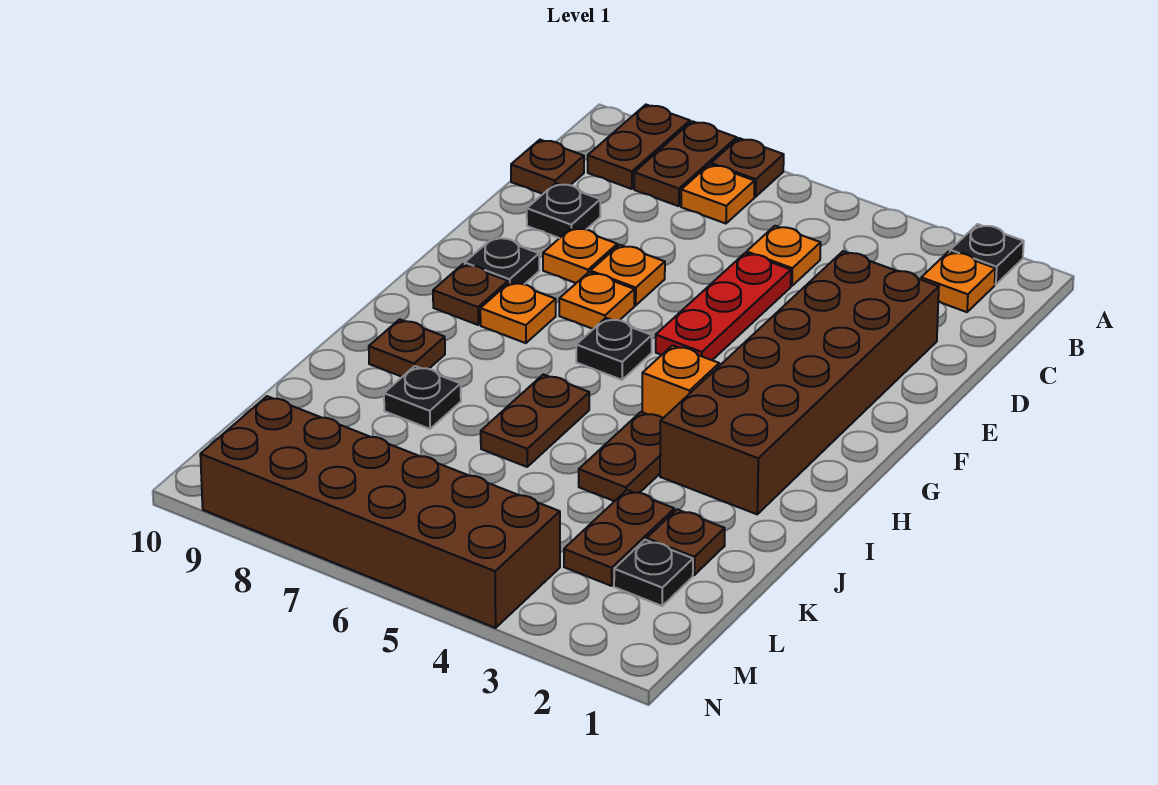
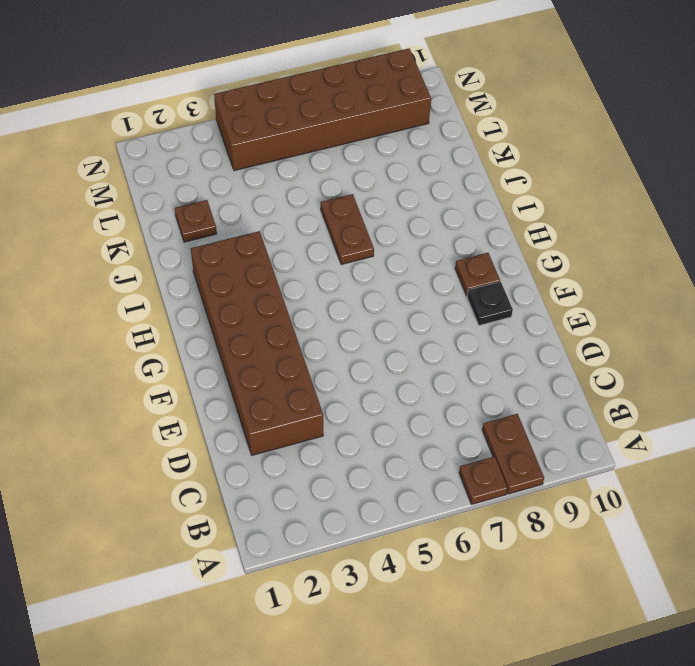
none -> black 1x1 plate [950,224,1024,285]
none -> brown 1x2 plate [588,105,690,189]
none -> orange 1x1 plate [921,251,995,312]

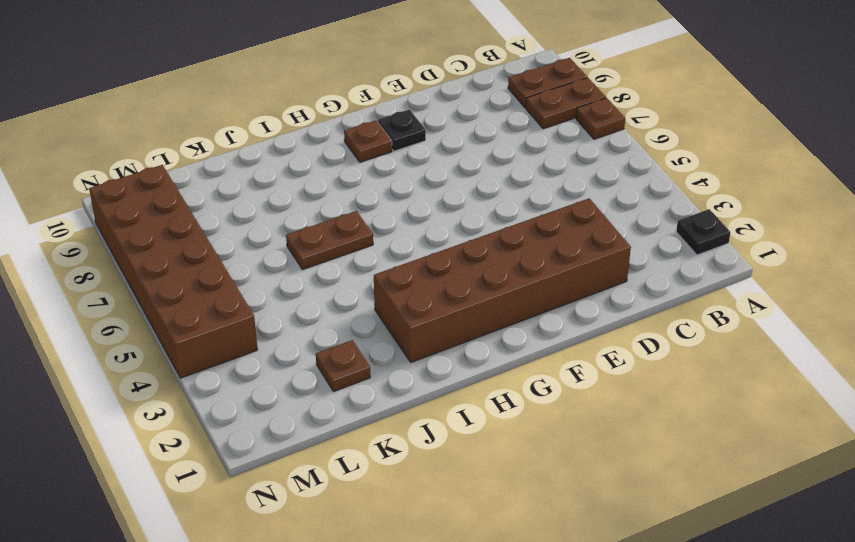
none -> orange 1x1 plate [921,251,995,312]
none -> orange 1x1 plate [681,164,754,224]
none -> orange 1x1 plate [747,226,821,286]

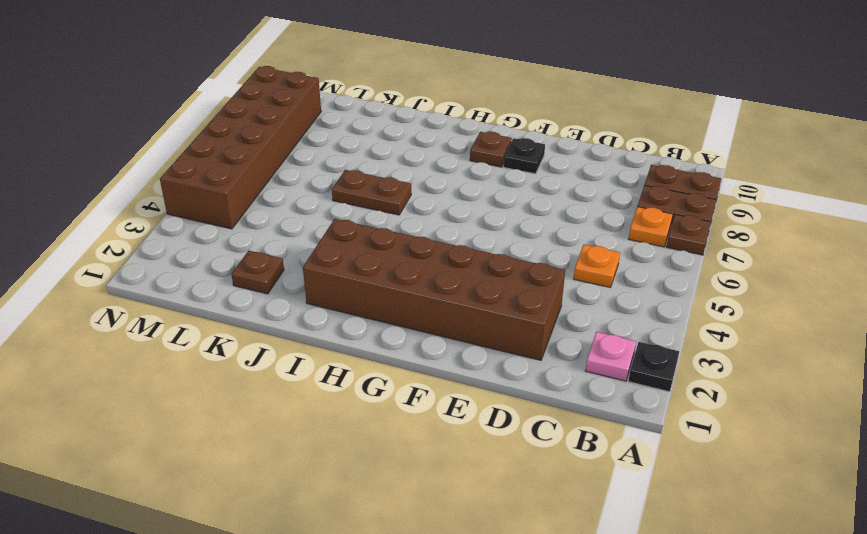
pink 1x1 plate [585,332,636,381] -> orange 1x1 plate [921,251,995,312]
none -> brown 1x1 plate [511,140,584,194]
none -> red 1x3 plate [656,253,791,360]
none -> black 1x1 plate [527,183,600,238]

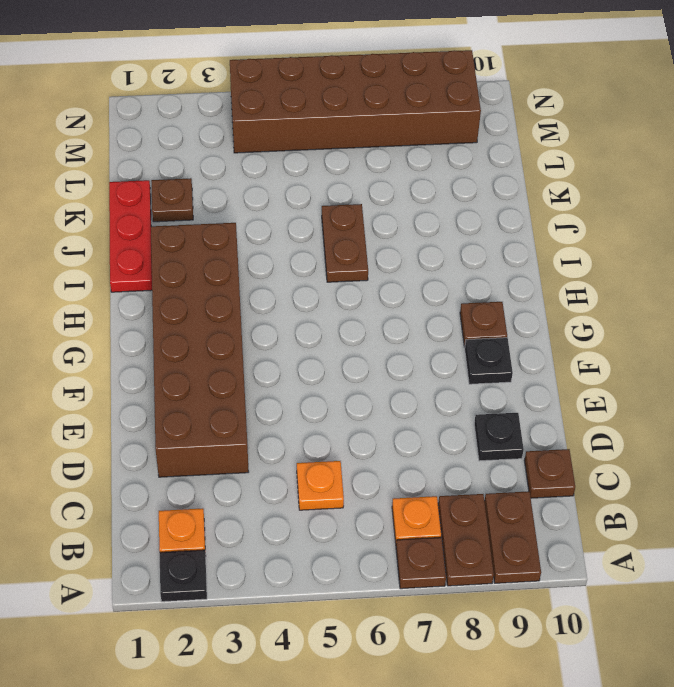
red 1x3 plate [109,180,152,292] -> red 1x3 plate moved to [656,253,791,360]
none -> orange 1x1 plate [590,245,665,305]
none -> orange 1x1 plate [543,227,617,283]
none -> orange 1x1 plate [559,272,634,329]

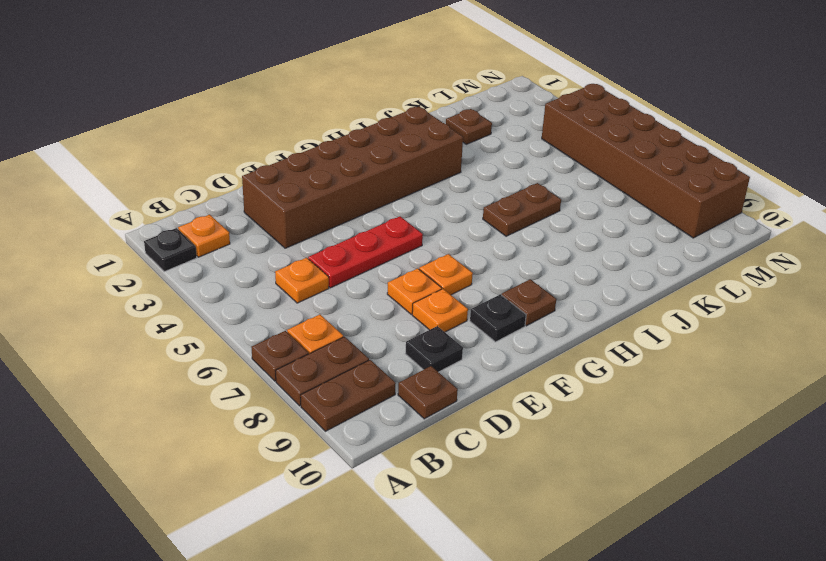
none -> black 1x1 plate [576,318,652,380]
none -> orange 1x1 plate [480,282,556,343]
none -> orange 1x1 brick [642,345,719,418]

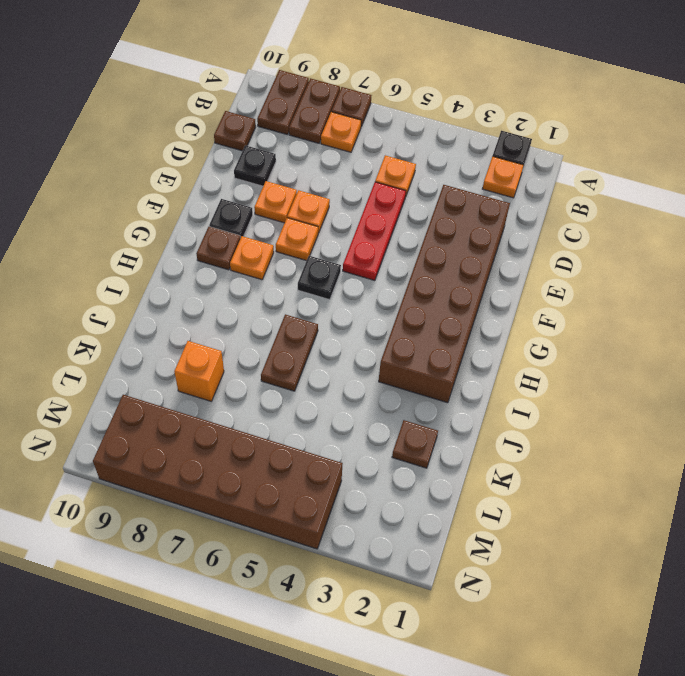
orange 1x1 brick [174,341,224,401] -> orange 1x1 brick moved to [642,345,719,418]
none -> brown 1x2 plate [579,412,663,501]
none -> brown 1x1 plate [369,319,445,377]
none -> black 1x1 plate [384,366,461,429]

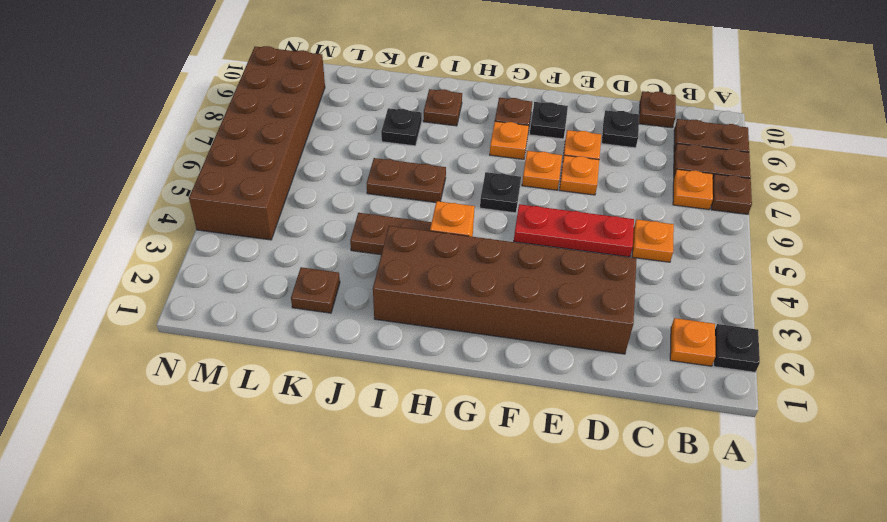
none -> brown 1x2 plate [564,490,674,586]
none -> black 1x1 plate [614,540,693,606]

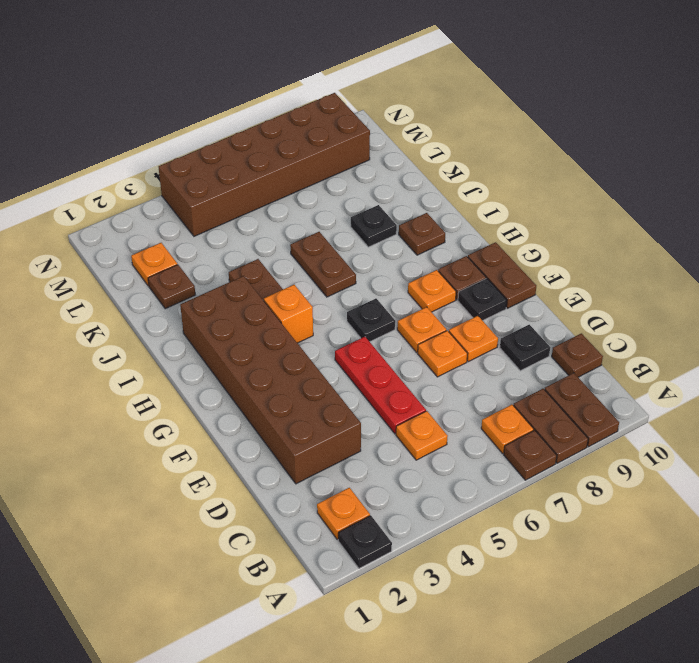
brown 1x2 plate [468,242,536,308] -> brown 1x2 plate moved to [564,490,674,586]
orange 1x1 plate [131,243,177,286] -> black 1x1 plate [614,540,693,606]

